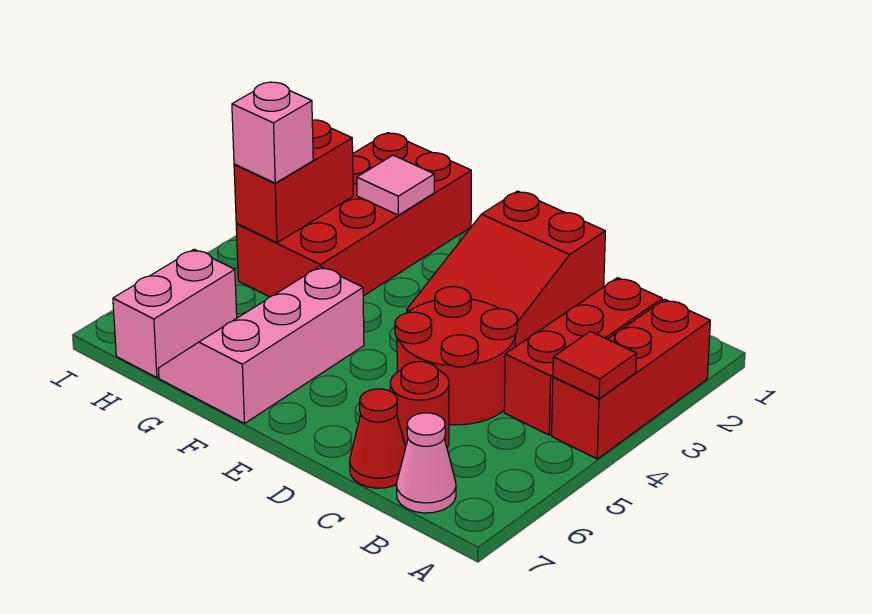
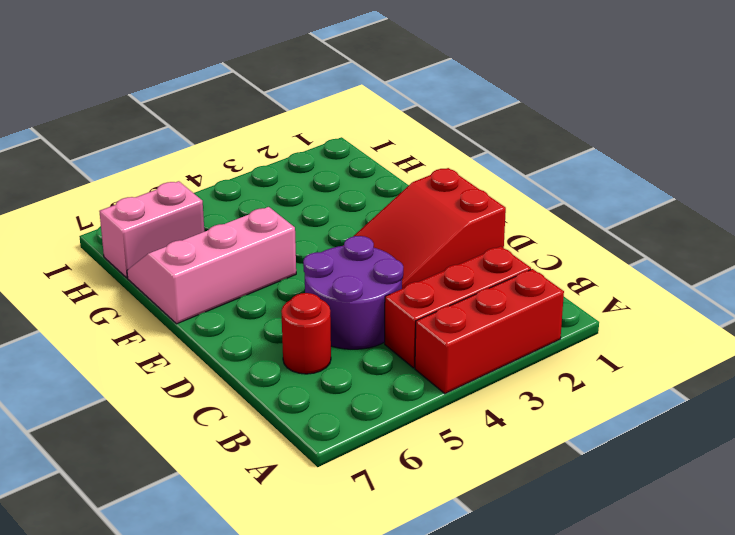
purple 2x2 round brick [303,236,403,349] -> red 2x2 round brick [395,287,518,425]
none -> pink 1x1 cone [397,413,456,513]
none -> red 1x1 cone [350,389,406,488]
none -> red 2x4 brick [236,133,471,297]

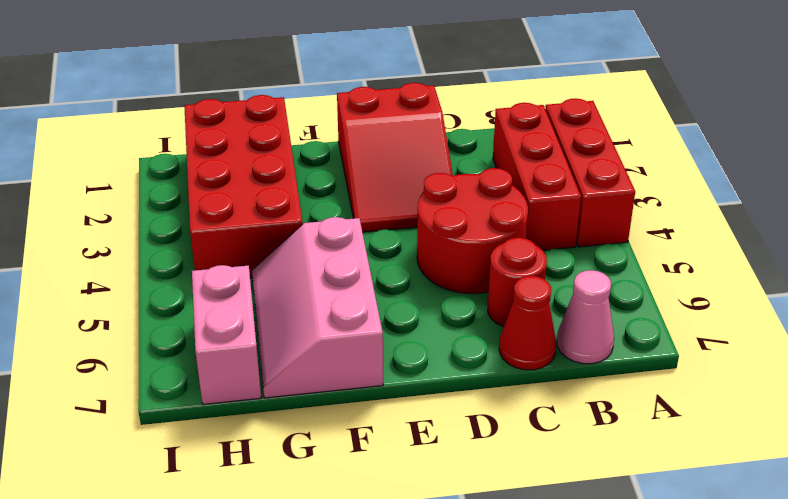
none -> red 1x1 tile [553,331,637,399]
none -> pink 1x1 tile [357,155,434,215]
none -> red 1x2 brick [234,120,353,243]

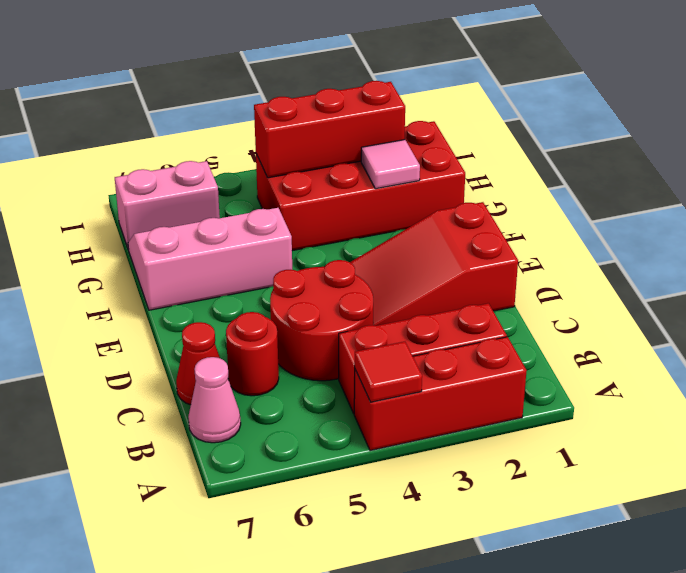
red 1x3 brick [254,81,405,178] -> red 1x2 brick [234,120,353,243]
none -> pink 1x1 brick [232,82,313,183]

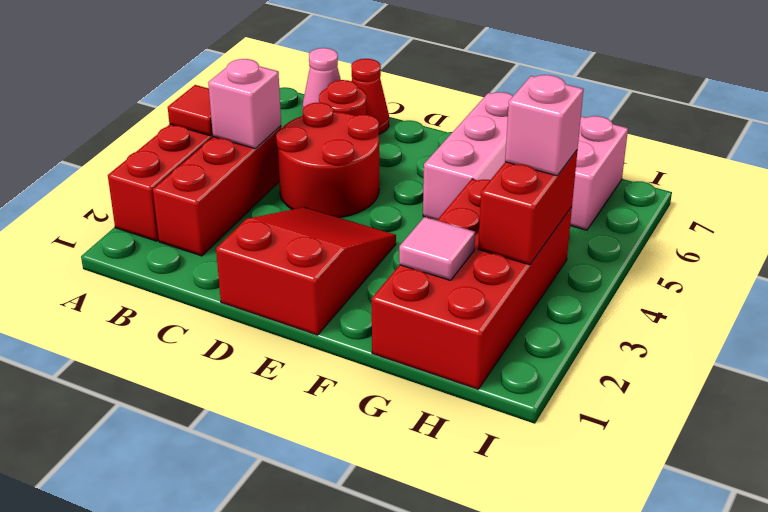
pink 1x1 brick [208,59,281,148] -> none

